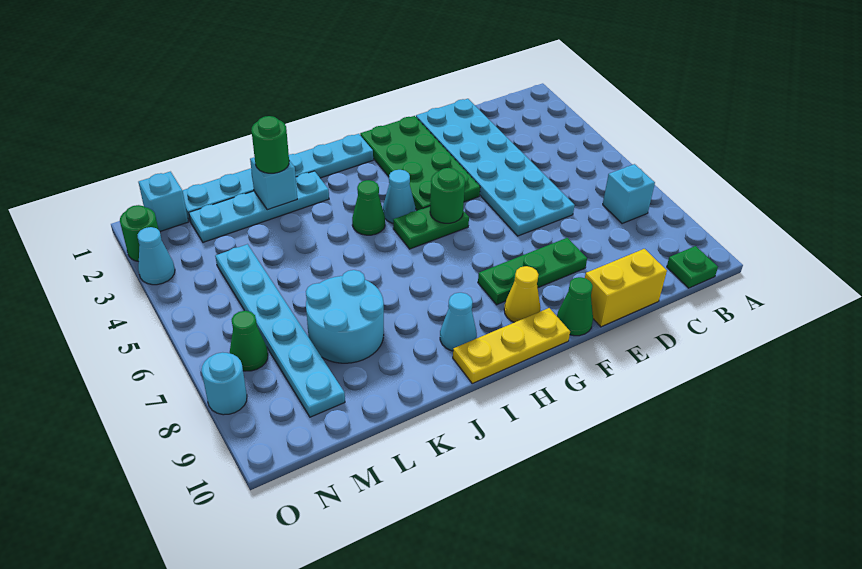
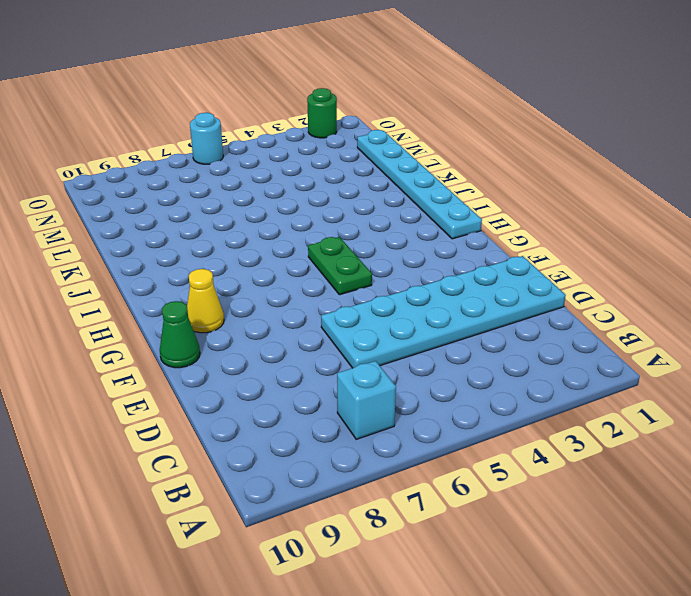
cyan 1x1 round brick [190,113,223,164] -> cyan 1x1 round brick moved to [202,352,247,415]
none -> green 1x1 plate [667,246,718,288]
none -> yellow 1x2 brick [585,249,667,327]
none -> green 1x3 plate [478,238,587,305]

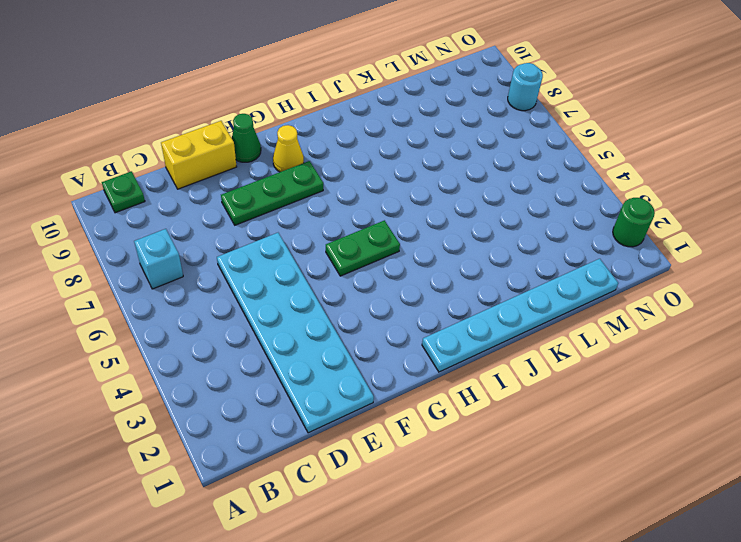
none -> green 2x4 plate [360,116,480,210]
none -> yellow 1x3 plate [453,308,570,383]
none -> cyan 1x1 cone [383,170,415,223]

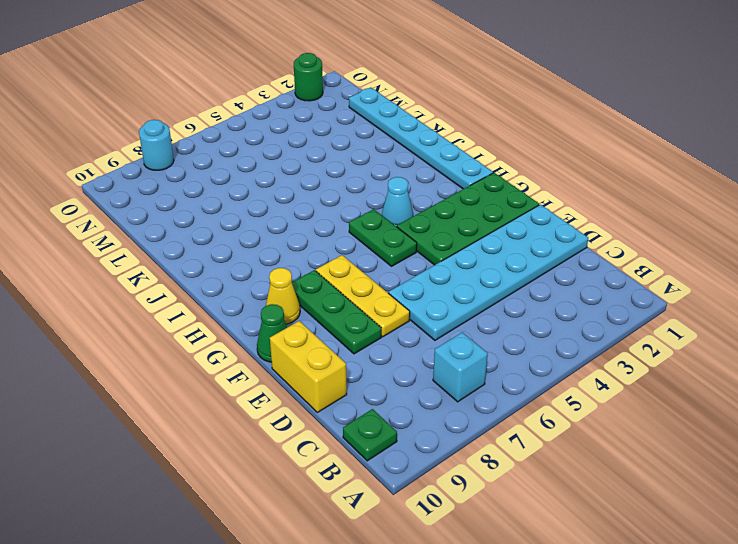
yellow 1x3 plate [316,255,410,337] -> yellow 1x3 plate moved to [453,308,570,383]
none -> green 1x1 cone [352,180,385,235]
none -> cyan 1x1 cone [440,293,477,351]
none -> cyan 1x4 plate [189,171,329,242]

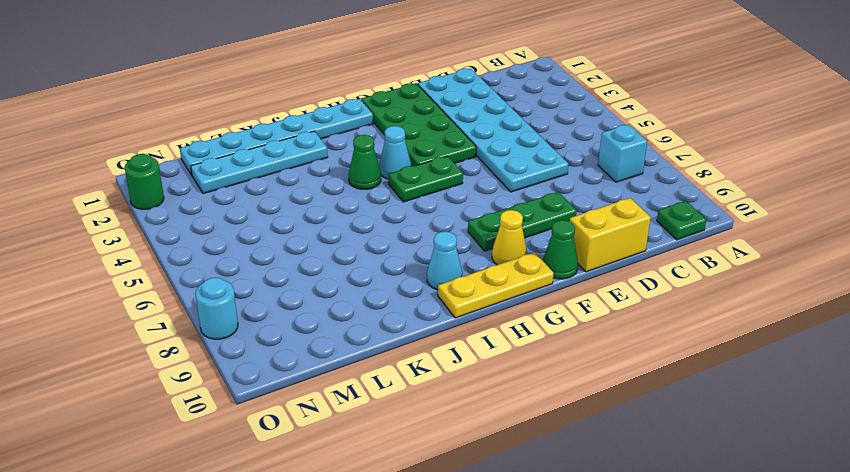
none -> cyan 2x2 round brick [306,270,384,363]
none -> cyan 1x6 plate [215,244,345,417]
none -> cyan 1x1 brick [138,172,188,231]

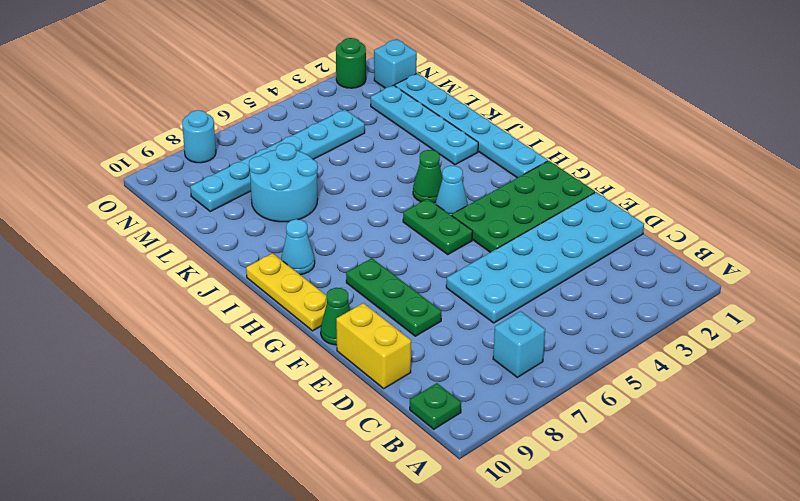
none -> yellow 1x1 cone [504,266,540,322]
none -> green 1x1 cone [230,311,268,371]
none -> cyan 1x1 cone [137,227,175,285]

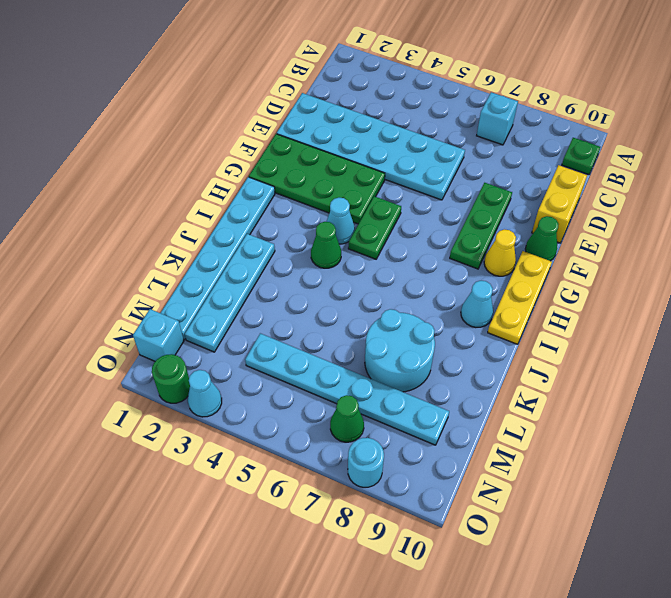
none -> green 1x1 round brick [430,168,465,223]
none -> cyan 1x1 brick [250,157,297,210]
none -> green 1x1 round brick [251,116,289,173]

